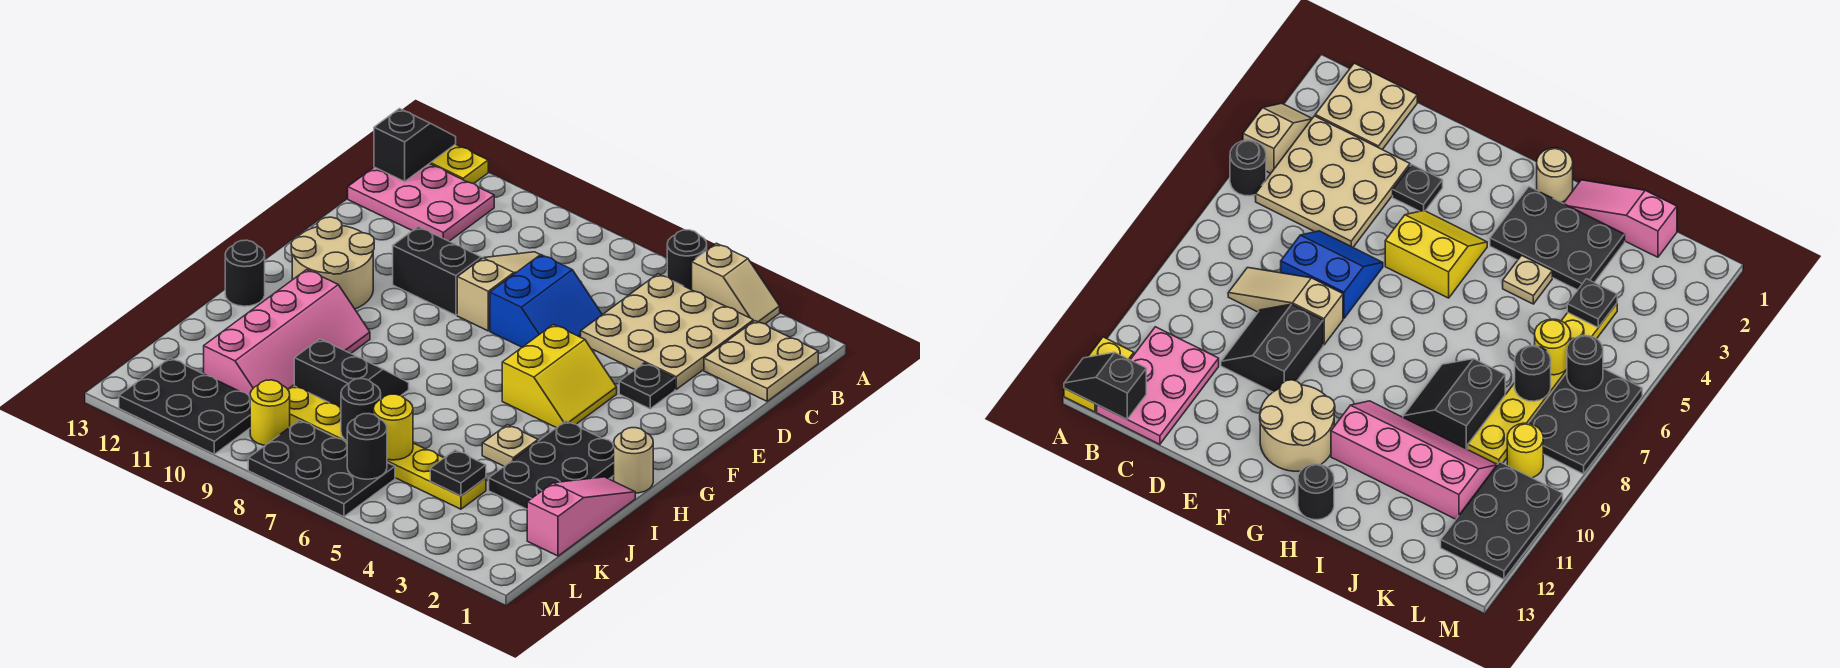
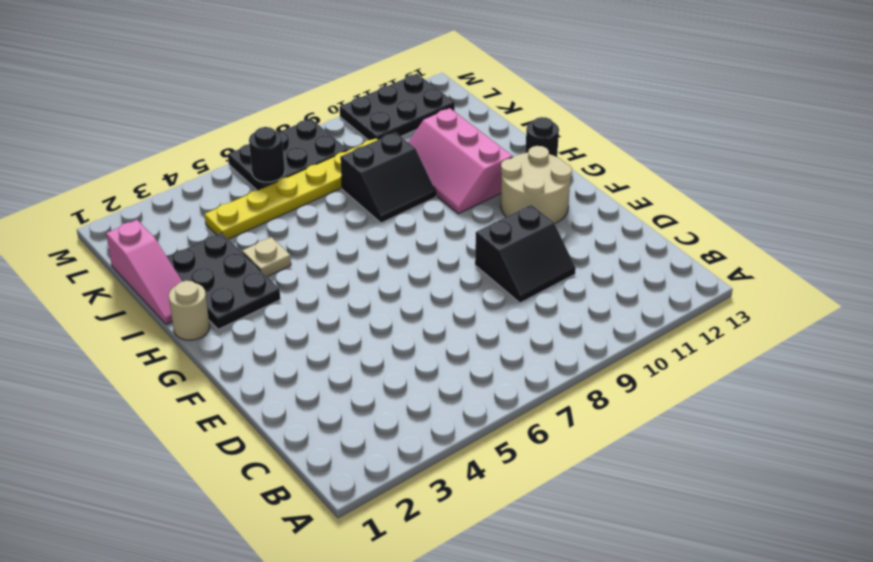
pink 2x3 slope [408,108,513,214] -> pink 2x4 slope [204,270,370,396]
none -> tan 1x2 slope [692,243,780,324]
none -> black 1x1 round brick [667,230,707,290]
none -> yellow 1x2 plate [430,144,488,184]

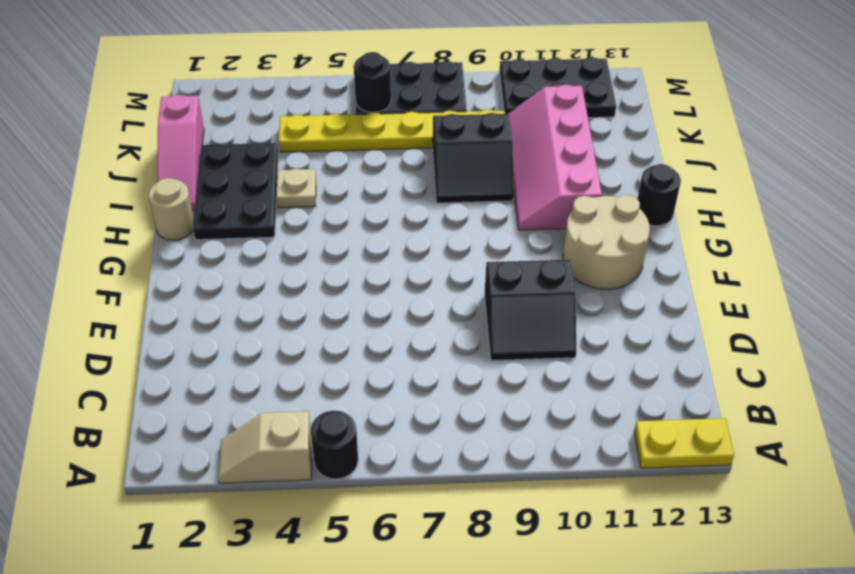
none -> tan 2x2 plate [704,321,818,401]
none -> tan 3x3 plate [581,274,753,389]
none -> pink 2x3 plate [348,164,494,241]

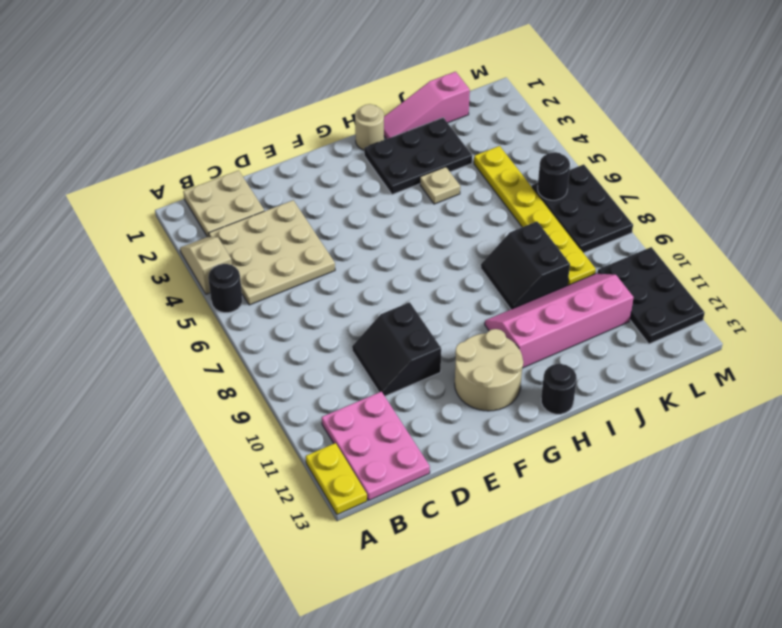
none -> tan 1x3 slope [457,252,540,331]
none -> blue 2x2 slope [490,255,602,347]
none -> black 1x1 plate [619,363,675,409]

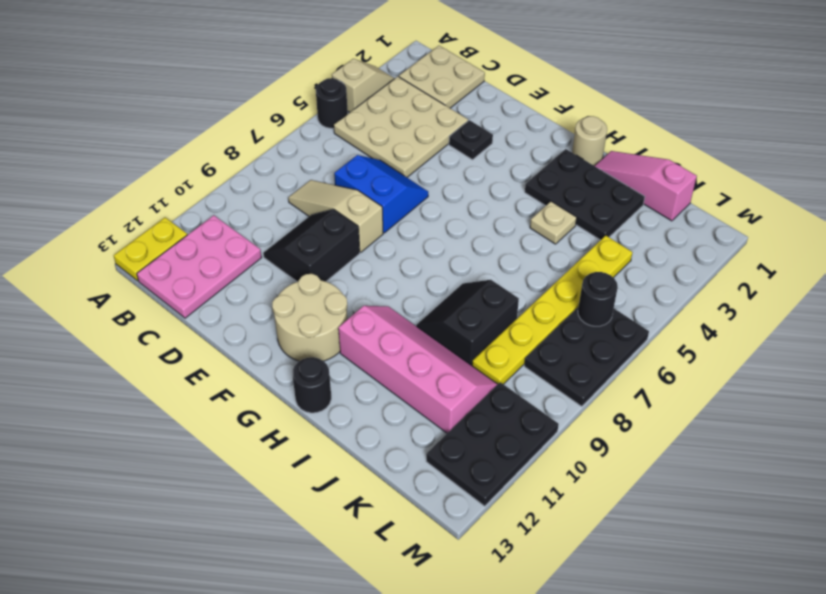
none -> yellow 2x2 slope [502,324,617,428]
none -> yellow 1x1 round brick [250,380,290,445]
none -> black 1x2 slope [374,109,456,181]

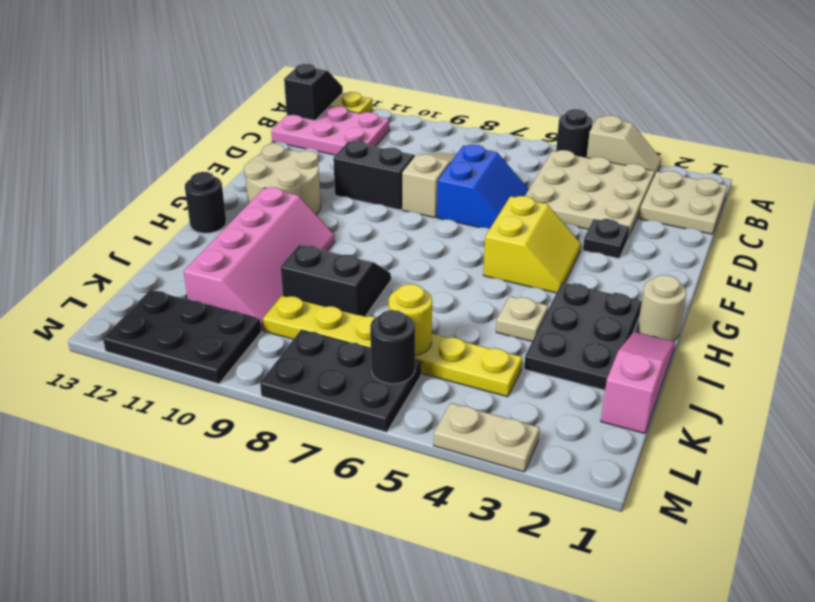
tan 1x2 plate [434,403,540,472] -> none
none -> yellow 1x1 round brick [250,380,290,445]
none -> black 1x1 plate [430,450,486,496]
none -> black 1x1 round brick [341,379,381,441]

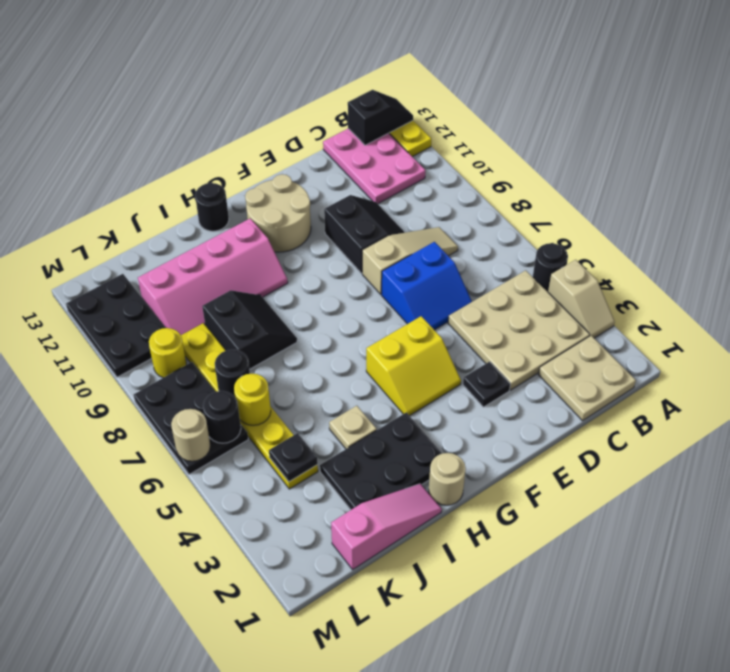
tan 1x1 round brick [171,409,210,461] -> none

